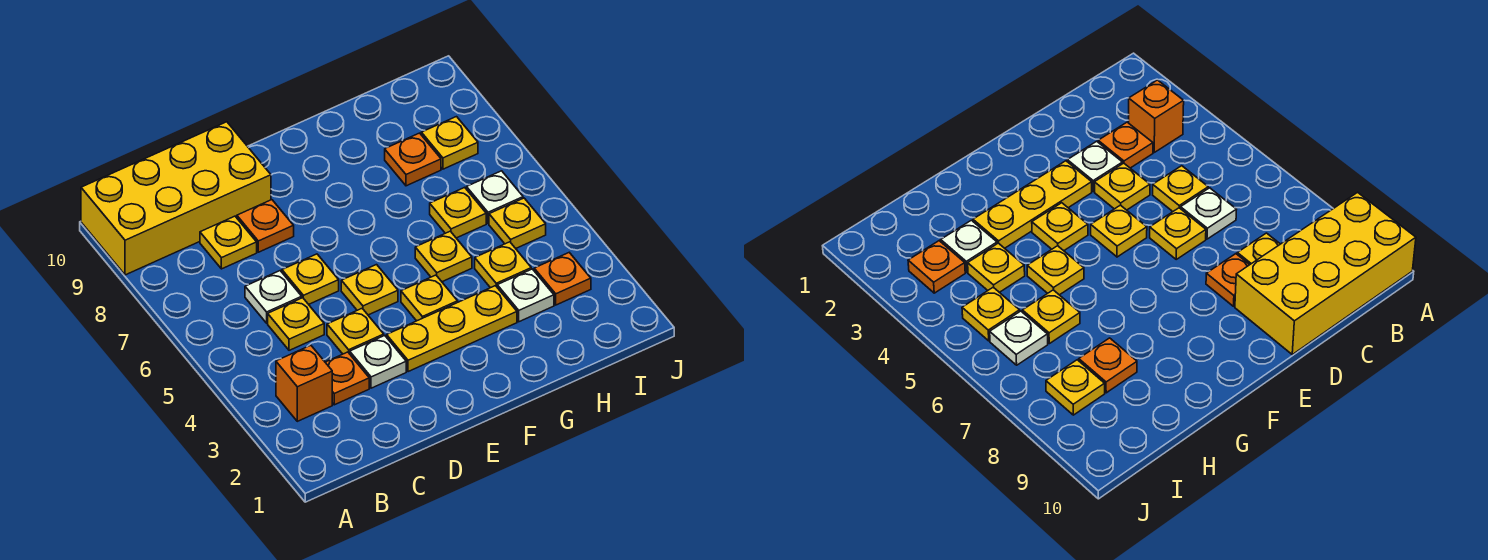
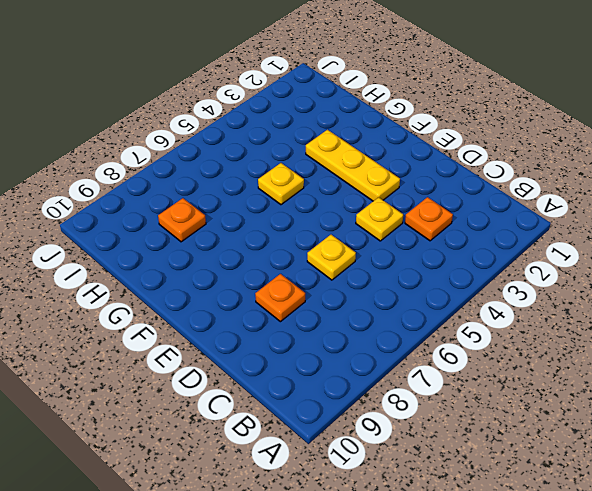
none -> yellow 2x4 brick [81,122,271,275]
none -> orange 1x1 brick [276,345,332,421]
none -> yellow 1x1 plate [268,298,324,350]

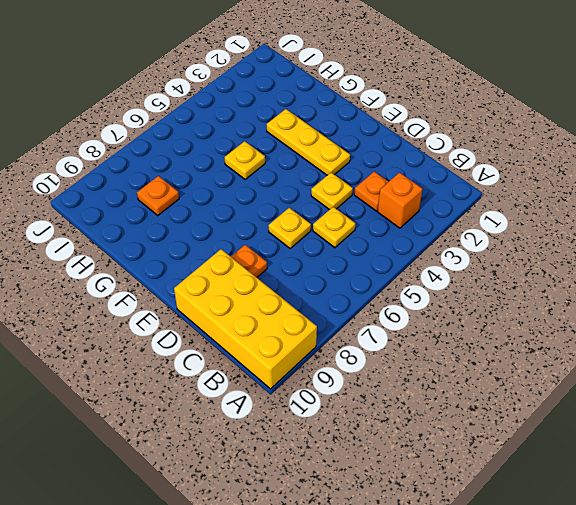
none -> white 1x1 plate [245,271,302,323]
none -> yellow 1x1 plate [200,216,257,269]
none -> white 1x1 plate [350,336,406,388]

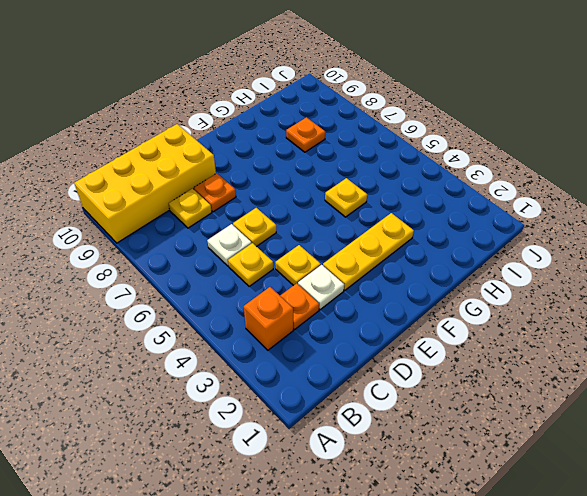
none -> yellow 1x1 plate [341,265,398,315]
none -> yellow 1x1 plate [401,275,458,321]
none -> white 1x1 plate [497,269,554,322]

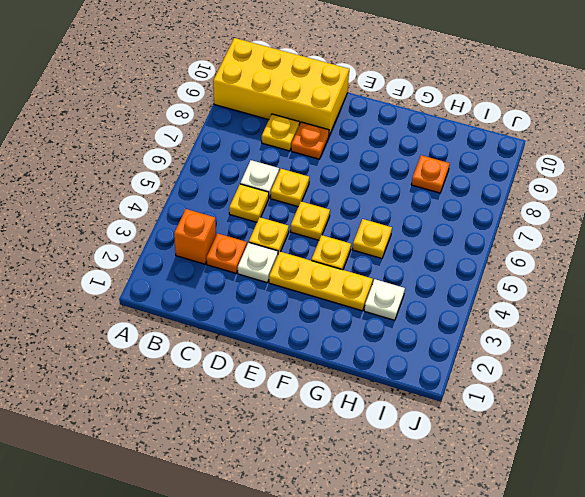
none -> yellow 1x1 plate [475,242,531,288]
none -> yellow 1x1 plate [430,187,486,238]
none -> orange 1x1 plate [534,253,591,305]

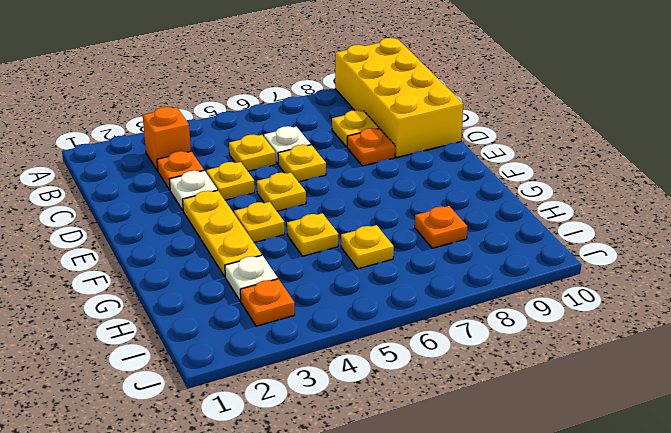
none -> yellow 1x1 plate [475,242,531,288]
none -> yellow 1x1 plate [489,198,546,248]
none -> white 1x1 plate [467,171,523,224]

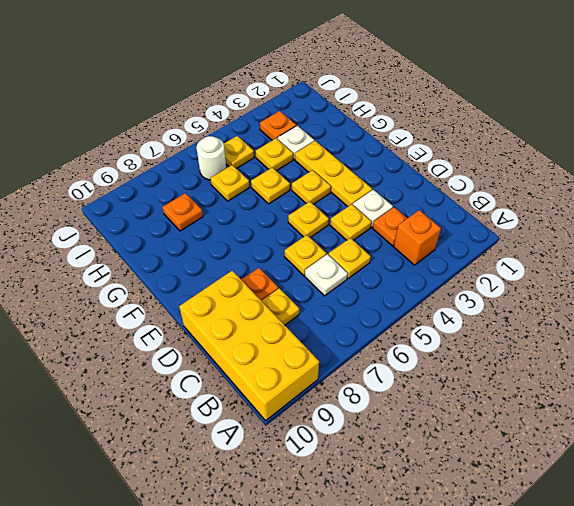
white 1x1 round brick [196,136,226,180] -> white 1x1 plate [467,171,523,224]
none -> yellow 1x1 plate [421,117,478,169]

